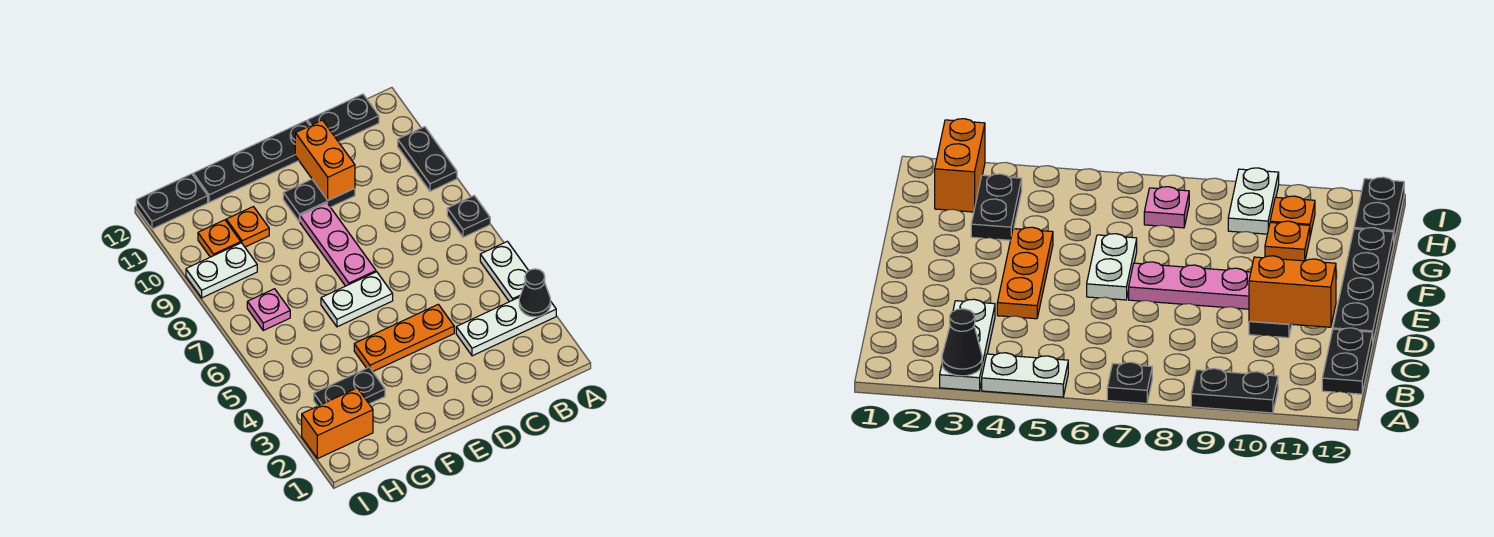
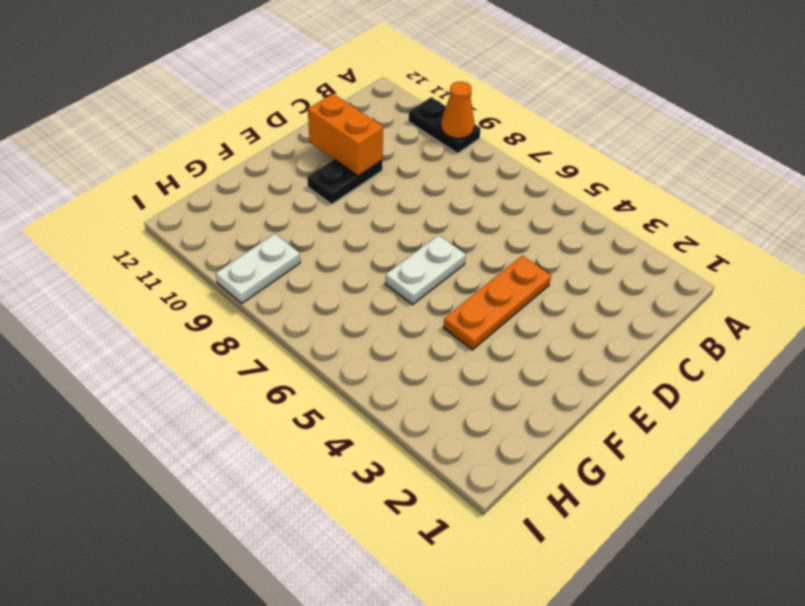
orange 1x1 cone [441,82,474,138] -> none
none -> white 1x3 plate [456,297,556,356]
none -> white 1x2 plate [480,241,529,302]
none -> black 1x1 plate [447,196,490,237]

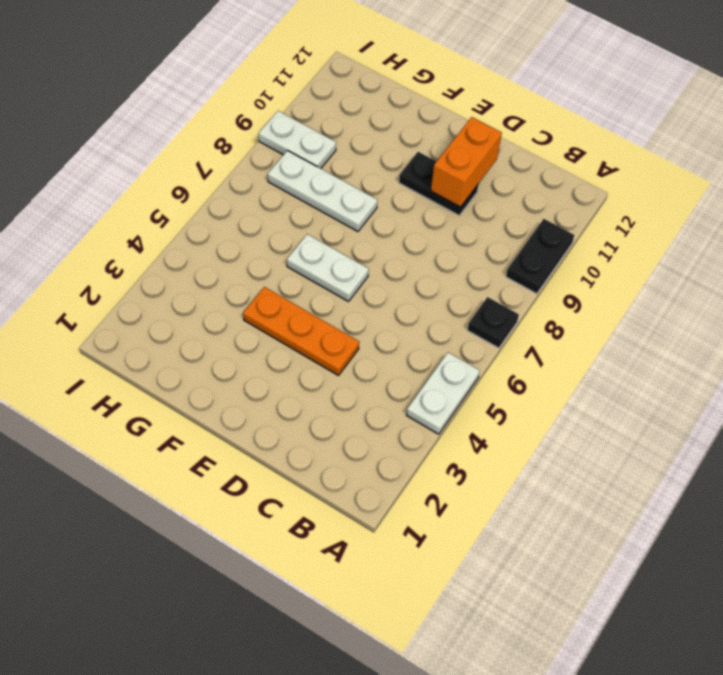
white 1x3 plate [268,151,378,232] -> white 1x3 plate moved to [456,297,556,356]
none -> black 1x2 plate [307,94,379,142]
none -> black 1x4 plate [193,121,310,202]
none -> pink 1x3 plate [300,203,376,286]

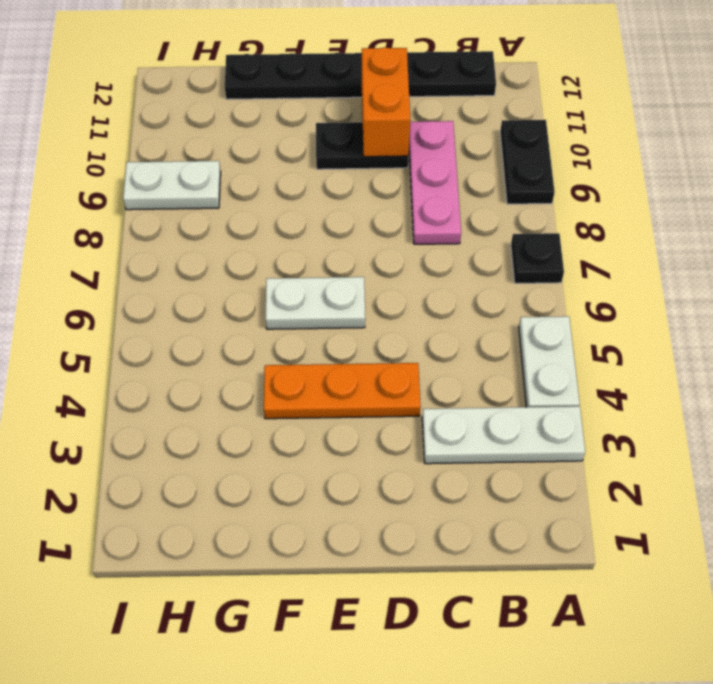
pink 1x3 plate [409,121,461,244] -> pink 1x3 plate moved to [300,203,376,286]
none -> black 1x2 plate [314,367,385,406]
none -> orange 1x1 plate [226,207,269,247]
none -> orange 1x2 brick [302,388,373,459]

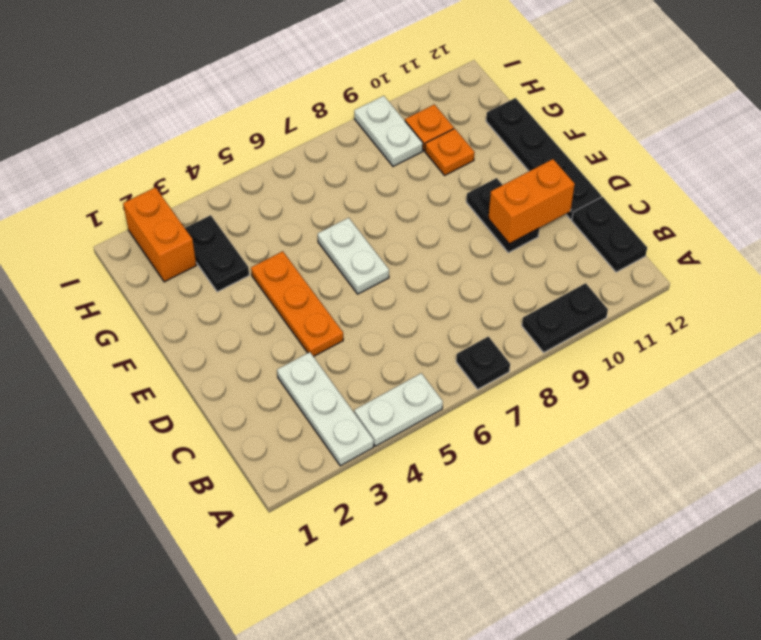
none -> pink 1x3 plate [300,203,376,286]
none -> pink 1x1 plate [247,289,290,330]
none -> black 1x2 plate [136,174,208,229]

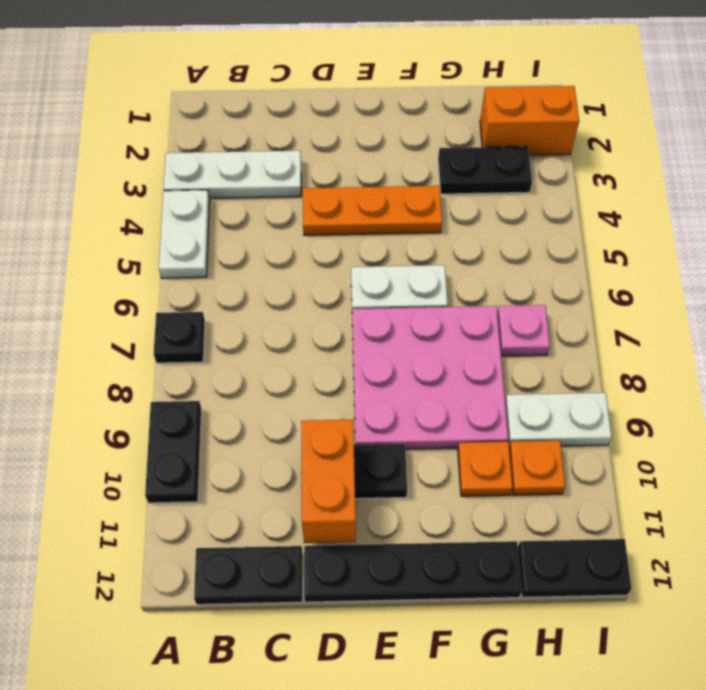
pink 3x3 plate [352,306,508,449] -> pink 1x3 plate [300,203,376,286]
none -> black 1x1 cone [519,269,551,317]

